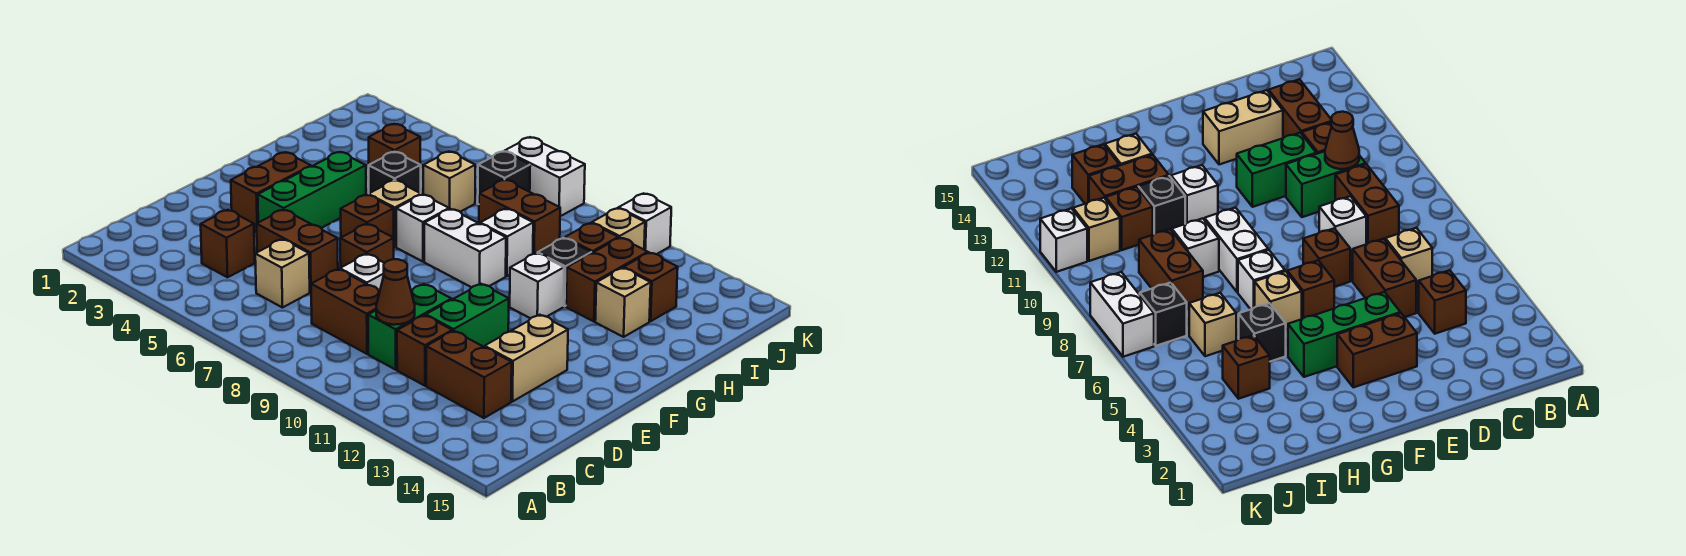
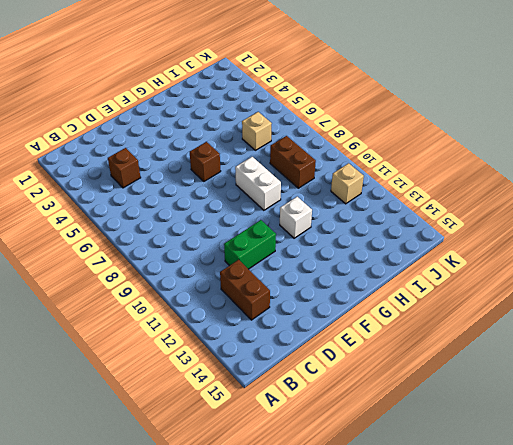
none -> tan 1x1 brick [255,239,310,308]
none -> brown 1x2 brick [311,269,380,354]
none -> green 1x2 brick [368,284,451,370]
none -> brown 1x1 brick [397,315,452,386]

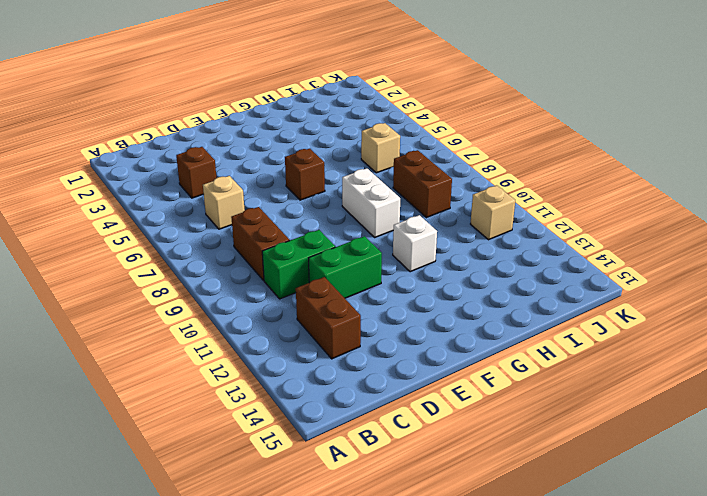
none -> brown 1x1 brick [397,315,452,386]
none -> brown 1x2 brick [257,210,338,292]
none -> white 1x1 brick [340,254,384,291]
none -> tan 1x2 brick [485,315,568,402]

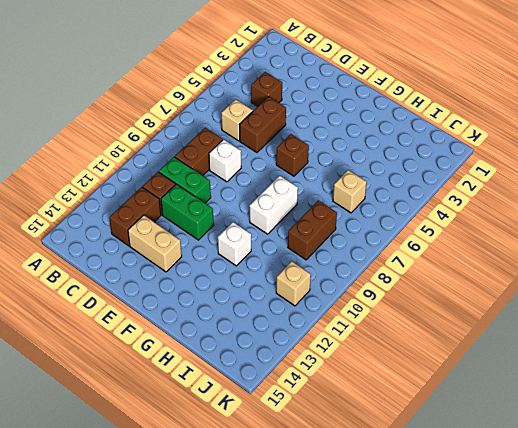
none -> brown 1x2 brick [231,152,311,233]
none -> green 1x3 brick [258,152,366,228]
none -> brown 1x1 brick [340,224,394,267]
none -> tan 1x1 brick [368,180,421,247]

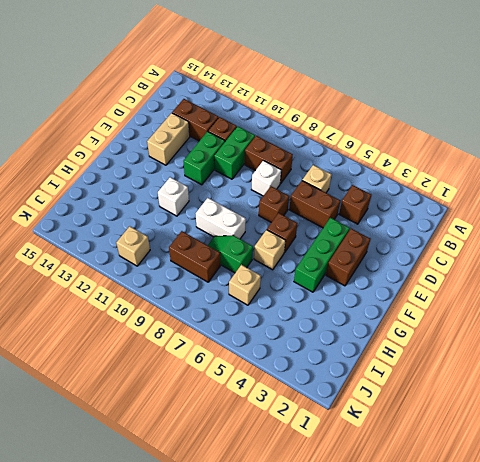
green 1x2 slope [208,235,253,273] -> none
none -> white 1x1 brick [396,194,449,262]
none -> black 1x1 brick [369,152,421,193]
none -> white 1x1 brick [480,209,533,276]
none -> black 1x1 brick [538,238,591,306]

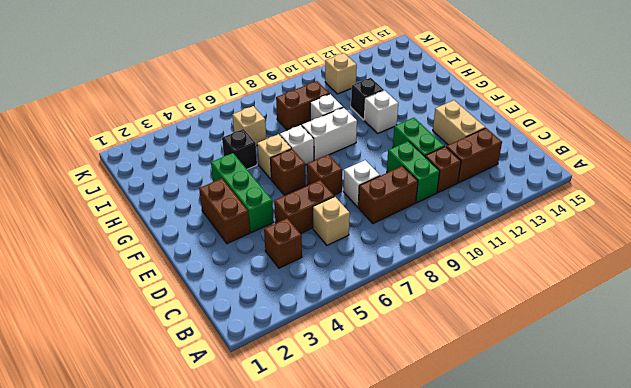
none -> brown 1x2 brick [566,238,648,322]
none -> tan 1x1 brick [595,268,651,337]
none -> brown 1x1 brick [369,124,420,165]
none -> brown 1x1 brick [565,223,618,253]

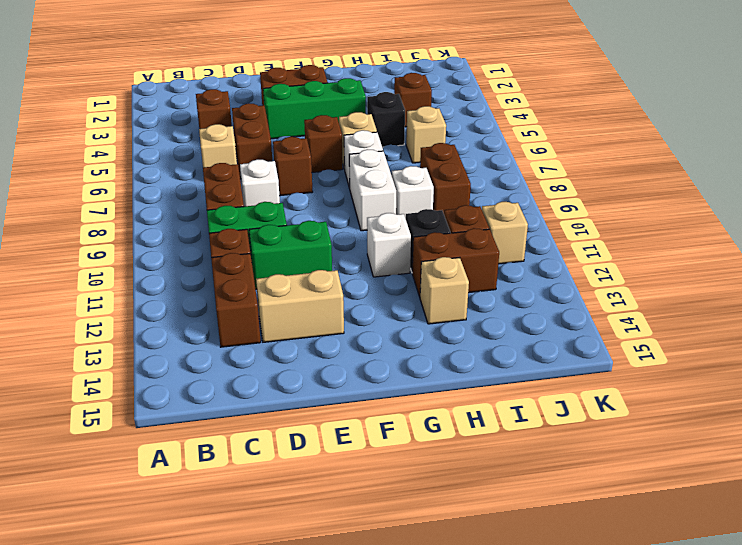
none -> brown 1x1 brick [624,253,678,321]
none -> black 1x1 brick [478,151,530,204]
none -> white 1x2 brick [505,137,585,216]
none -> white 1x1 brick [619,193,671,254]

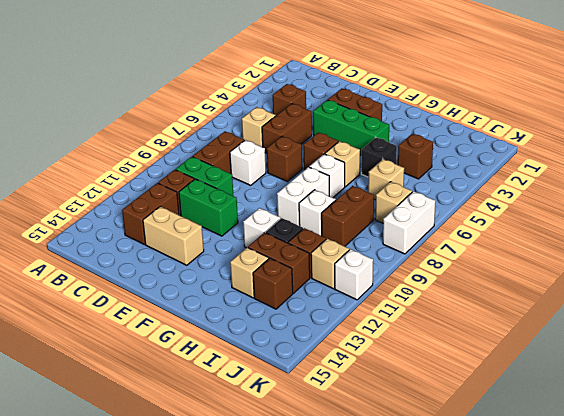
tan 1x1 brick [375,182,412,223] -> black 1x1 brick [478,151,530,204]
none -> brown 1x1 cone [376,259,415,325]

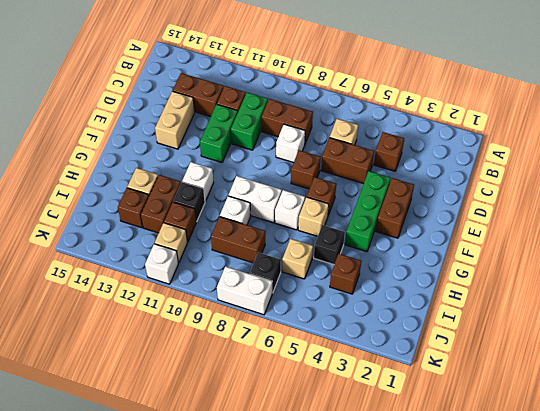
none -> brown 1x1 cone [376,259,415,325]

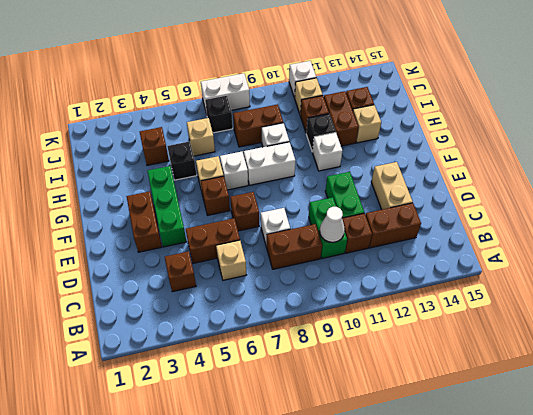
white 1x1 cone [320,207,345,242] -> brown 1x1 cone [376,259,415,325]

